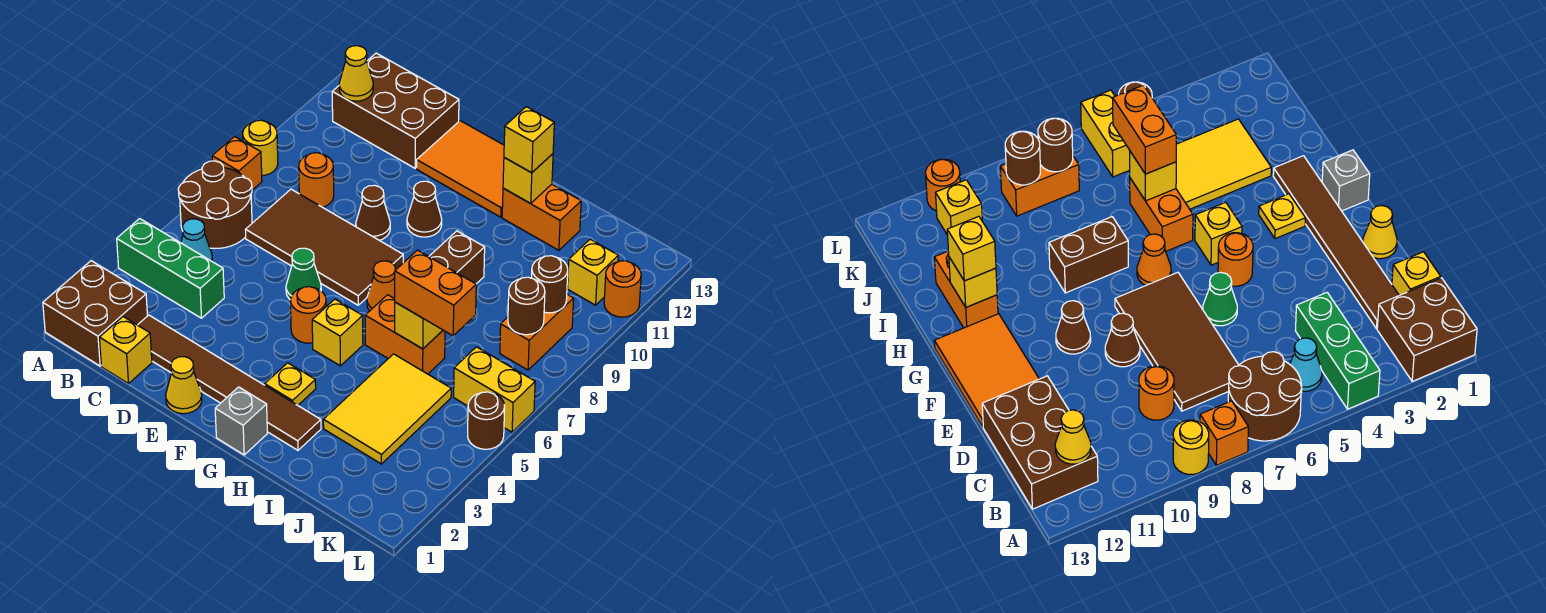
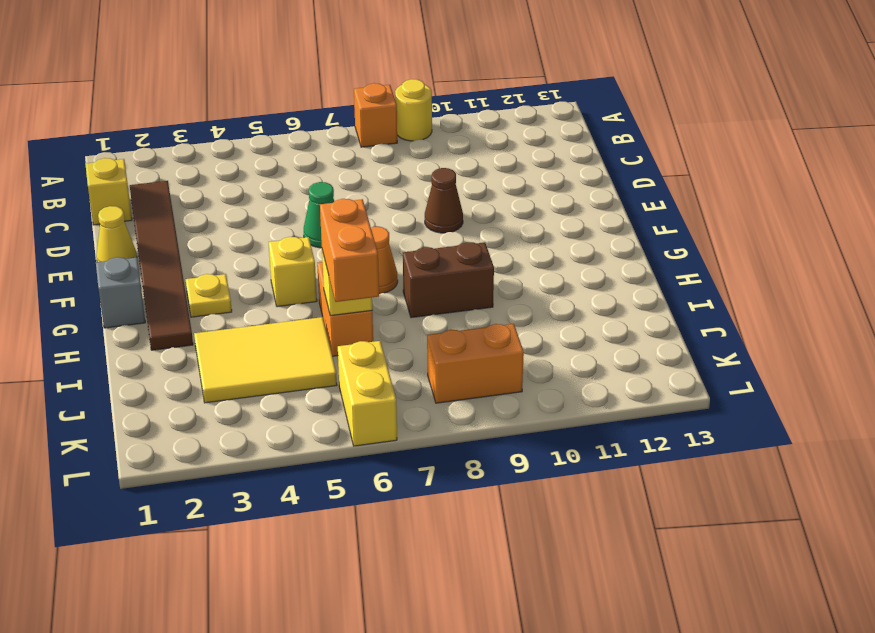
none -> brown 2x2 brick [43,261,147,366]
none -> green 1x3 brick [117,219,224,318]
none -> brown 2x2 round brick [178,161,252,248]
none -> cyan 1x1 cone [181,219,213,262]

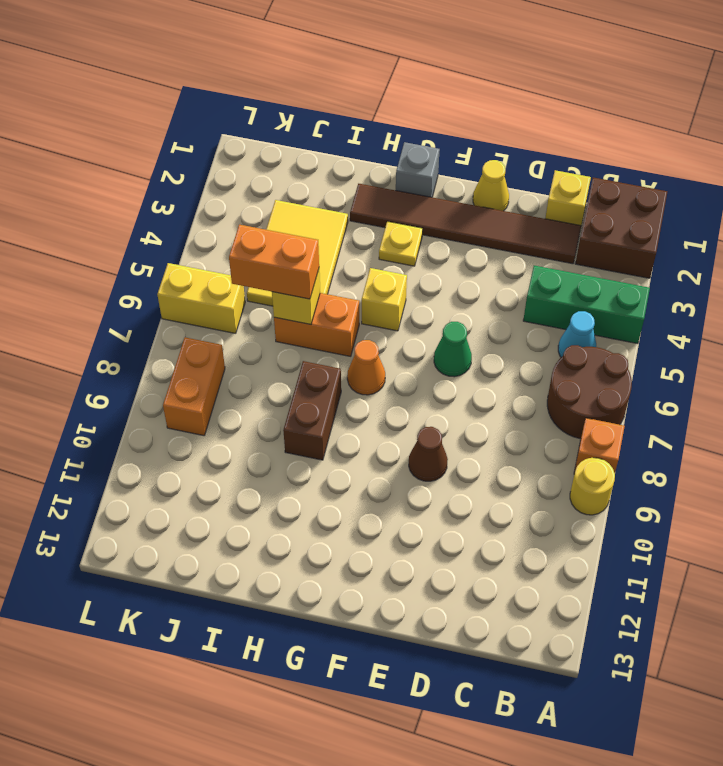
none -> brown 2x3 brick [332,53,459,168]
none -> brown 2x4 tile [246,189,403,305]
none -> orange 1x1 round brick [299,153,334,207]
none -> orange 2x3 tile [417,121,504,217]

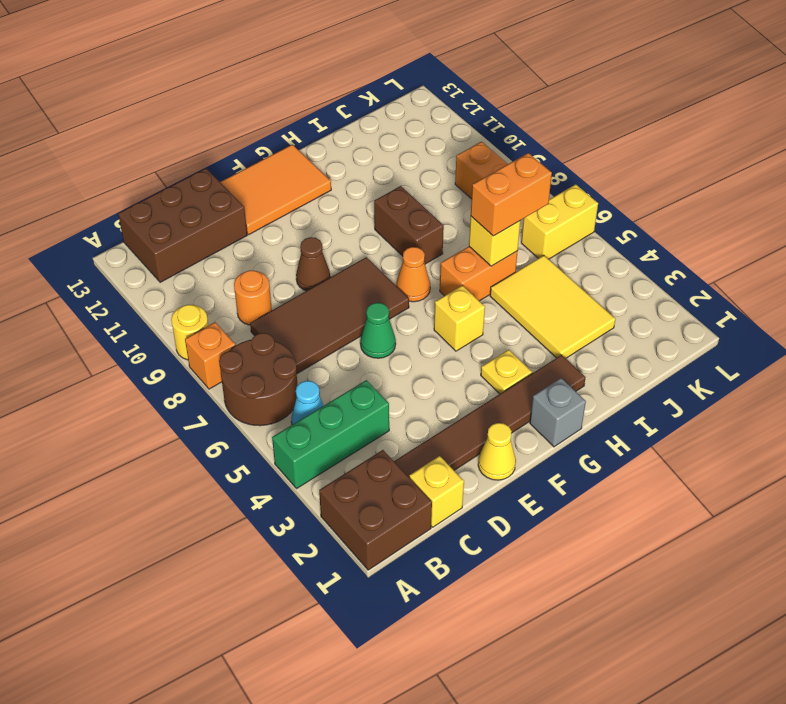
none -> orange 1x1 round brick [291,287,326,343]
none -> brown 1x1 cone [407,181,442,237]
none -> orange 1x2 brick [502,184,581,250]
none -> yellow 1x1 brick [568,239,618,305]

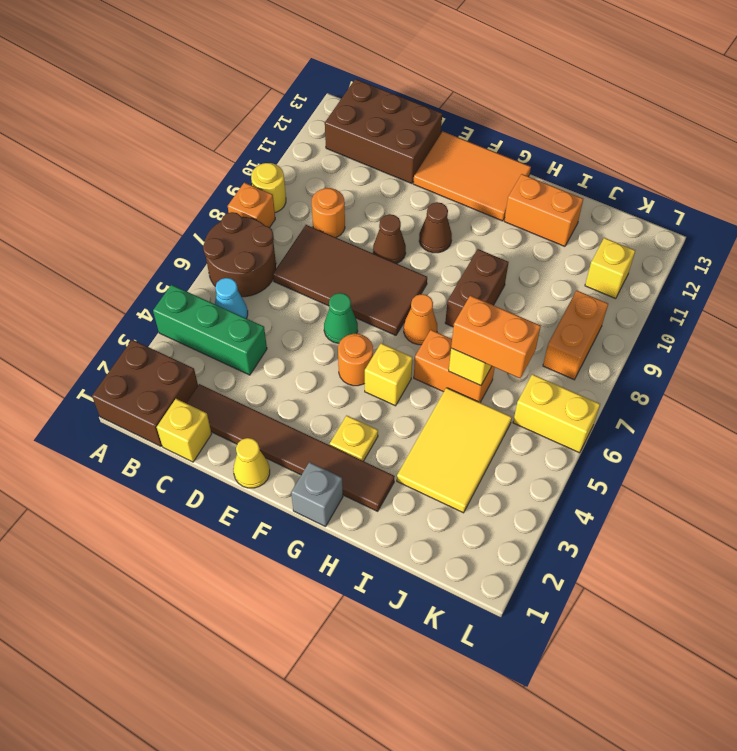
none -> brown 1x1 round brick [468,392,505,449]
none -> orange 1x1 round brick [604,261,641,317]
none -> yellow 1x1 cone [339,46,373,101]
none -> yellow 1x1 brick [503,154,553,203]

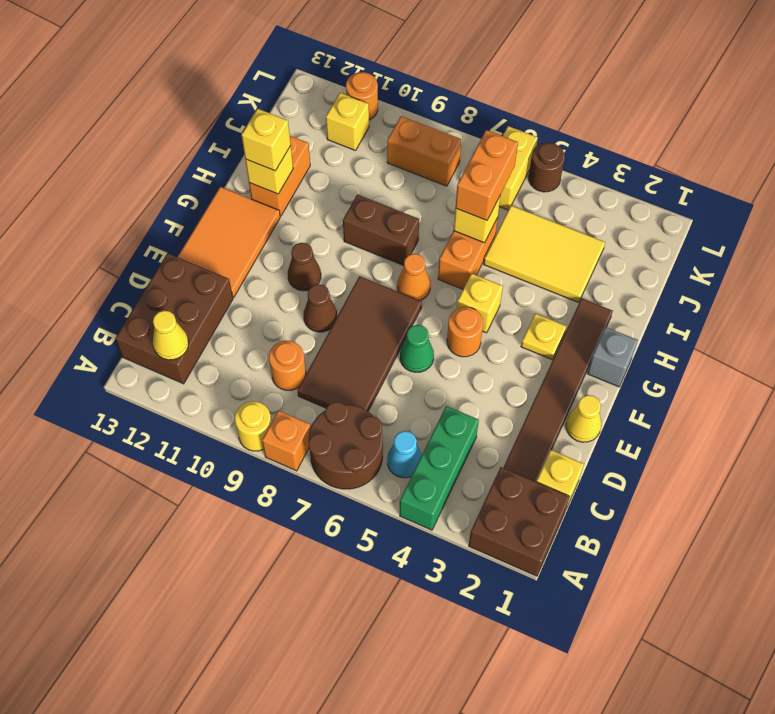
none -> brown 1x1 round brick [508,277,545,335]
none -> brown 1x1 round brick [532,256,568,313]

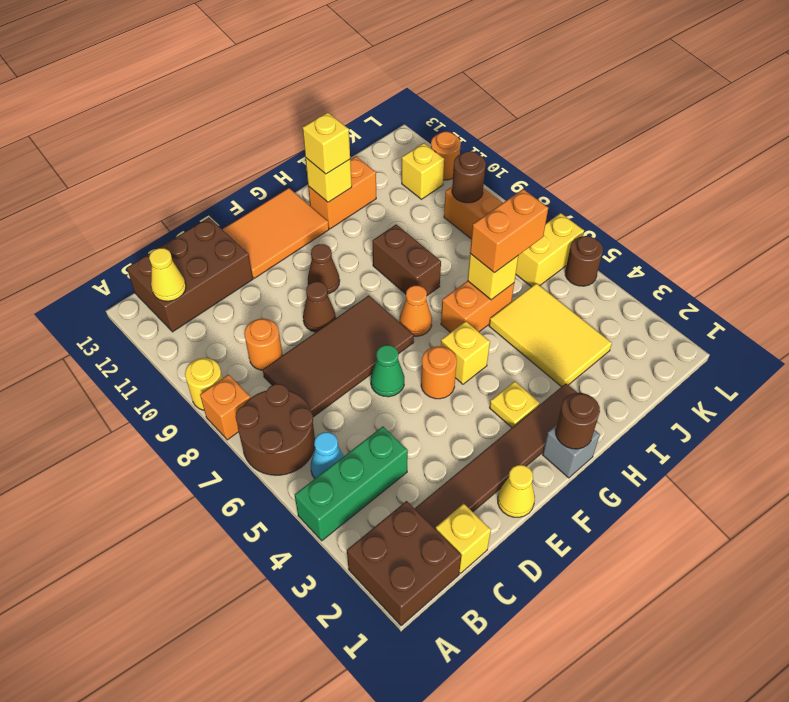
brown 1x1 round brick [556,393,600,449] -> brown 1x1 round brick moved to [508,277,545,335]

